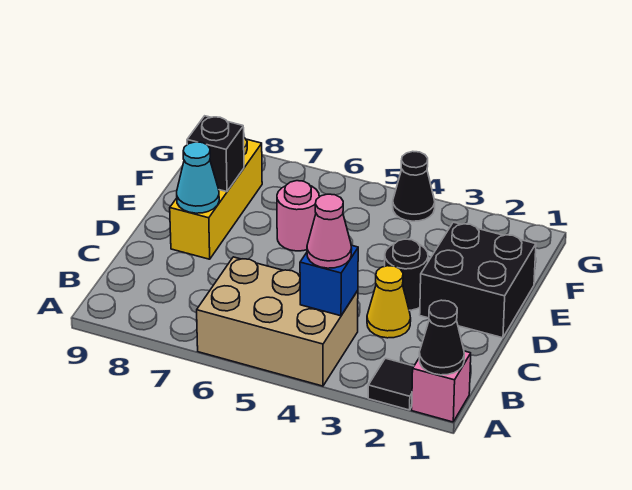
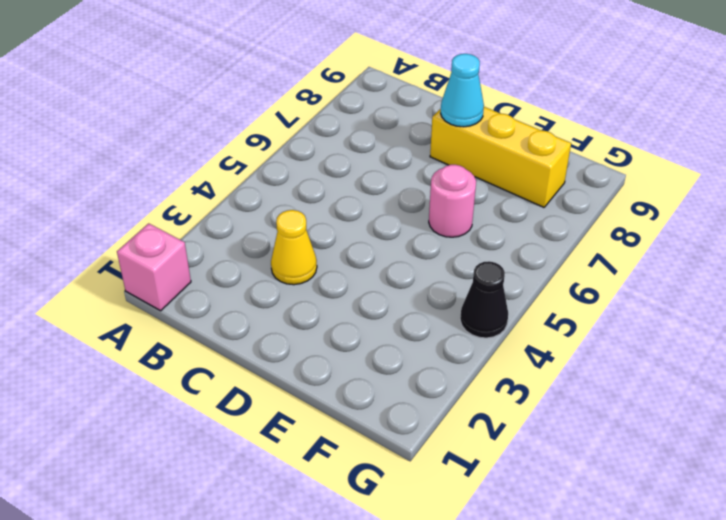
none -> black 1x1 tile [368,358,414,410]
none -> tan 2x3 brick [197,257,358,386]
none -> black 2x2 brick [420,222,536,338]

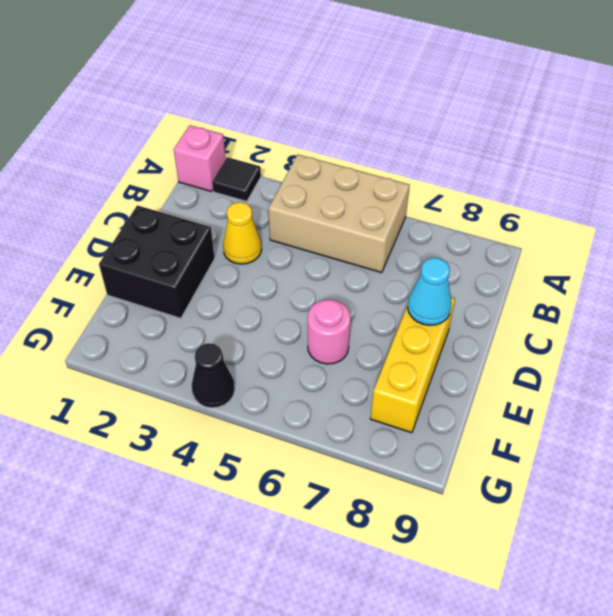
none -> black 1x1 round brick [385,239,428,310]
none -> black 1x1 cone [419,300,464,375]
none -> blue 1x1 brick [300,245,358,316]

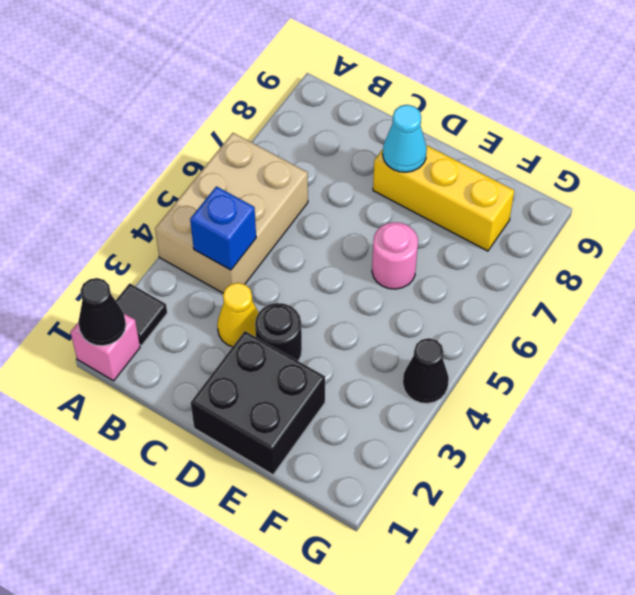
none -> black 1x1 brick [187,116,244,192]
none -> pink 1x1 cone [307,194,352,268]

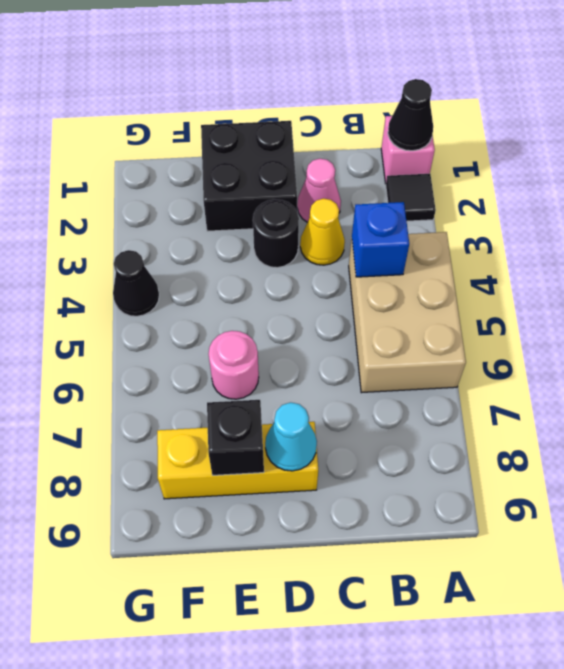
pink 1x1 cone [297,159,341,222] -> pink 1x1 cone moved to [307,194,352,268]

